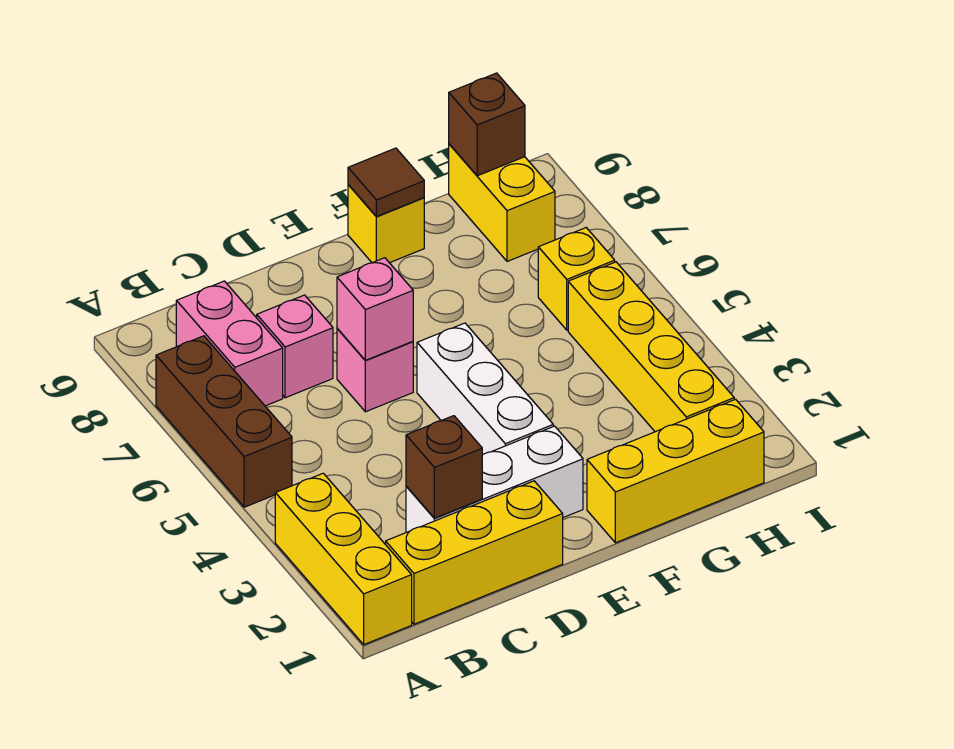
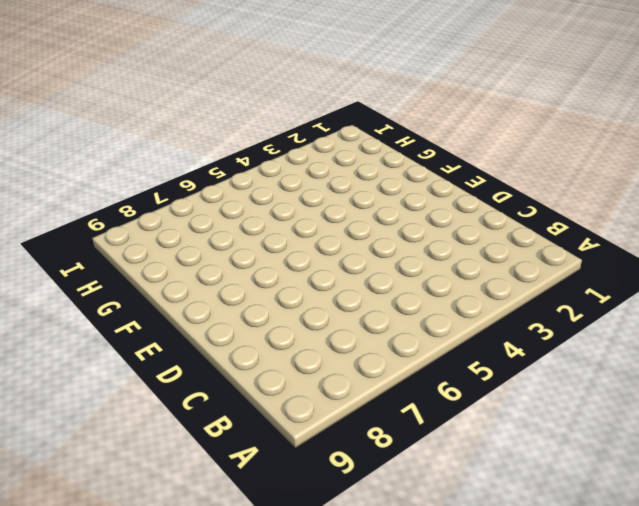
none -> yellow 1x3 brick [275,473,412,645]
none -> brown 1x3 brick [156,336,292,507]
none -> yellow 1x3 brick [386,481,563,624]

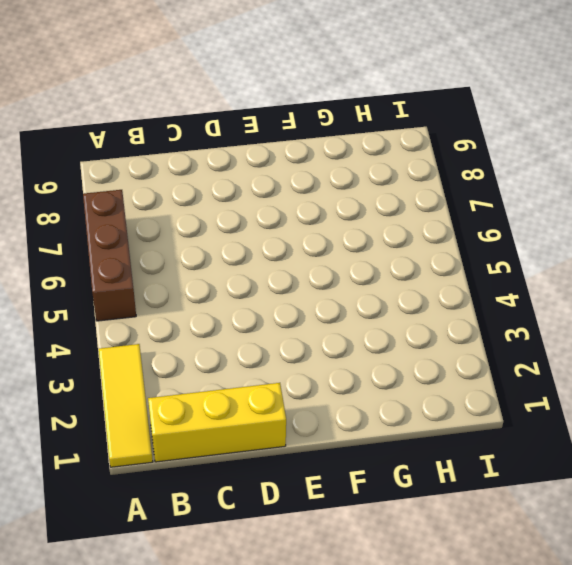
yellow 1x3 tile [99,344,153,467] -> yellow 1x3 brick [275,473,412,645]
none -> pink 1x2 brick [176,281,283,406]
none -> white 1x3 brick [406,426,583,532]
none -> pink 1x1 brick [257,295,333,398]

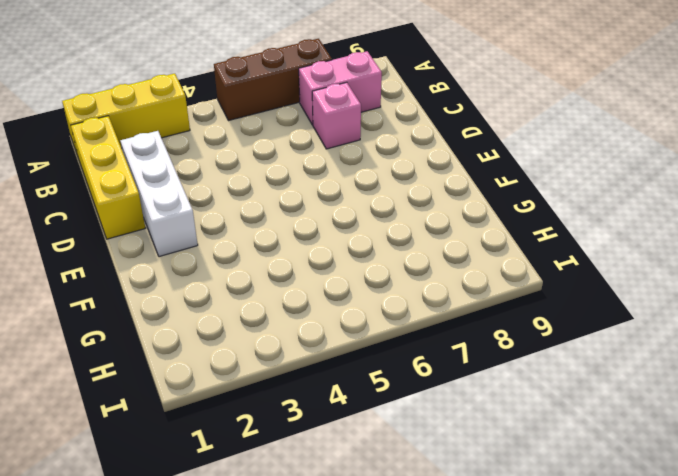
none -> pink 1x1 brick [337,329,413,412]
none -> white 1x3 brick [417,323,553,455]
none -> yellow 1x3 brick [587,399,764,543]

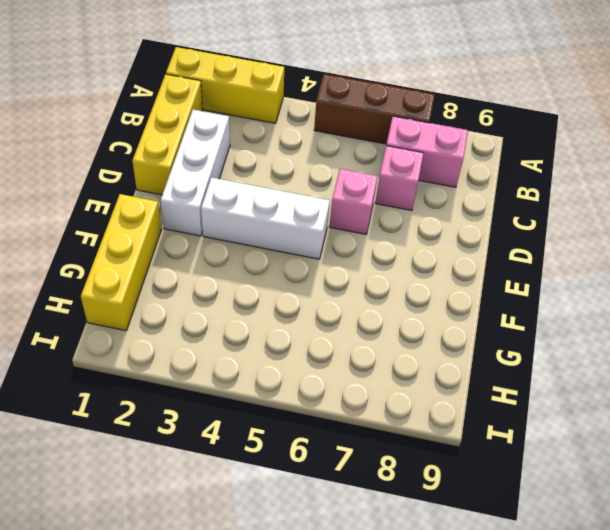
none -> yellow 1x1 brick [348,185,424,263]
none -> yellow 1x4 brick [568,262,734,432]
none -> yellow 1x1 brick [538,228,615,330]

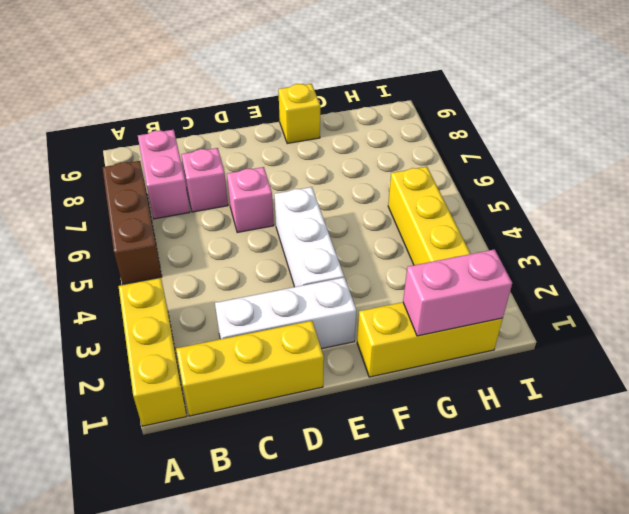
pink 1x2 brick [403,249,512,336] -> none
none -> yellow 1x1 brick [538,228,615,330]
none -> yellow 1x2 brick [449,144,555,261]
none -> brown 1x1 brick [406,416,482,518]

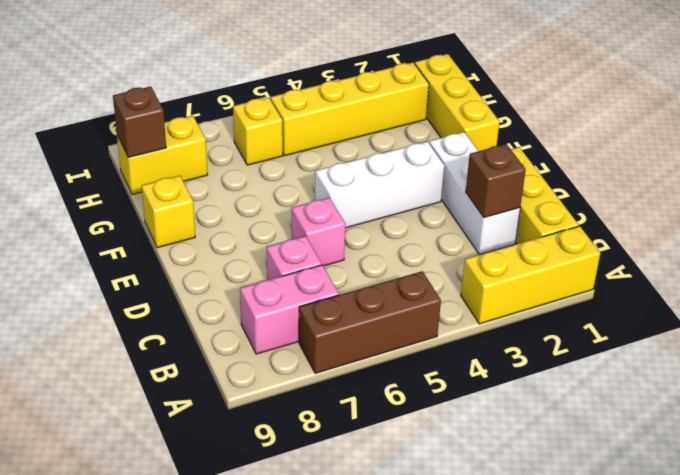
none -> pink 1x1 brick [337,258,413,360]
none -> brown 1x1 tile [348,148,424,217]

